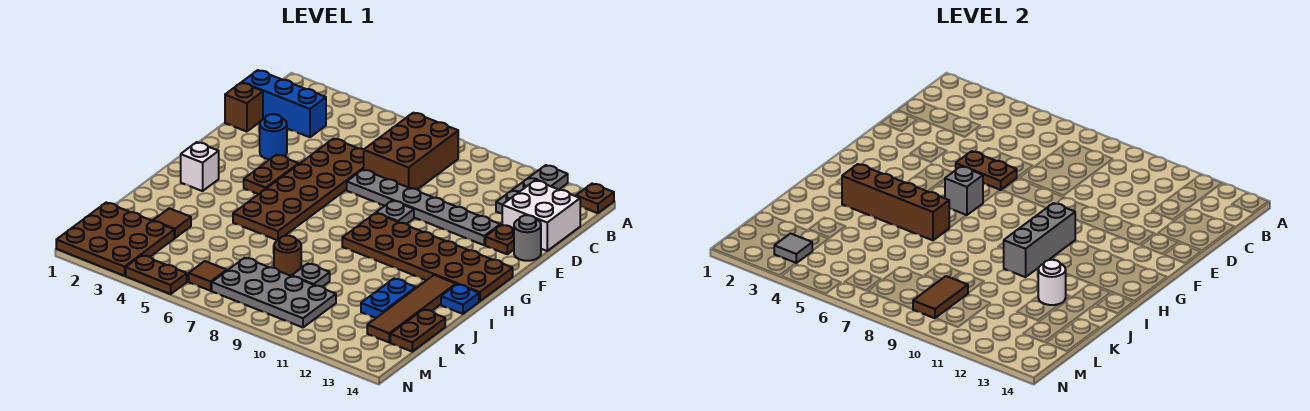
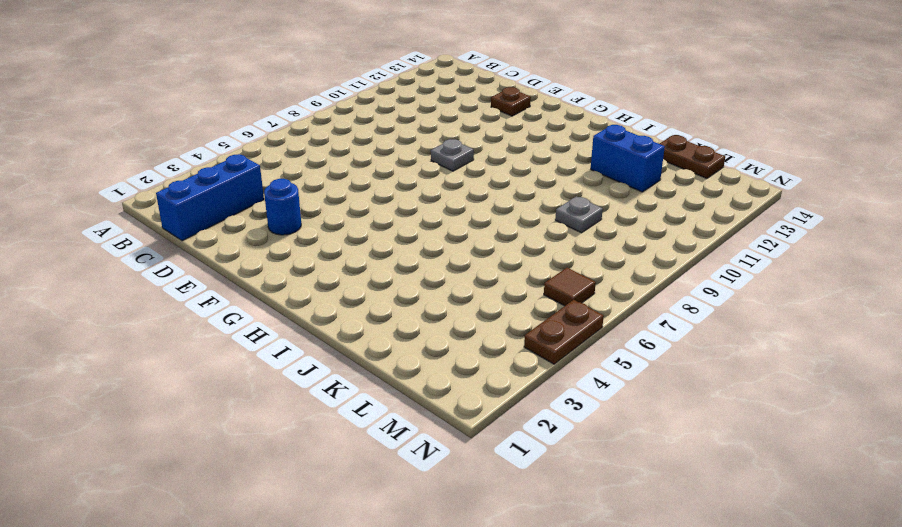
blue 1x2 brick [591,125,665,192] -> blue 1x2 plate [361,278,416,318]
none -> grey 1x3 plate [496,165,568,214]
none -> brown 1x1 plate [576,184,614,213]
none -> brown 2x3 brick [364,113,458,189]
none -> white 2x2 brick [502,180,580,251]

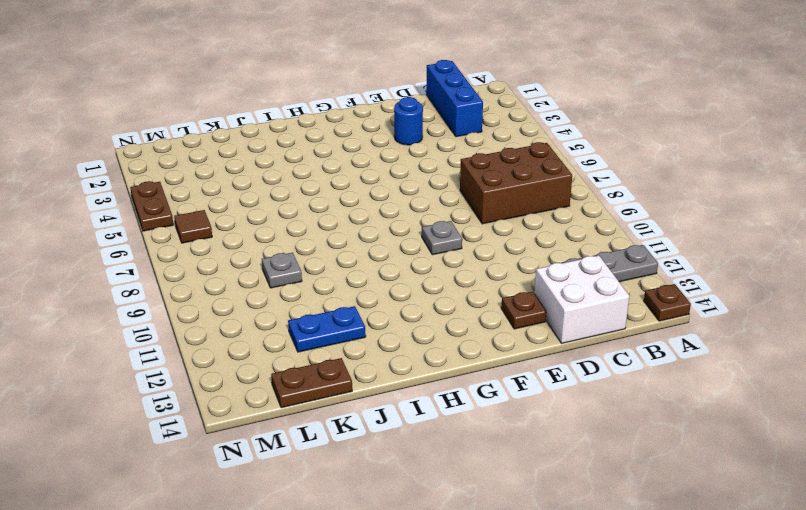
none -> brown 1x1 brick [225,83,263,132]
none -> brown 2x6 plate [233,139,364,240]
none -> grey 1x6 plate [347,170,500,245]
none -> grey 1x1 round brick [514,215,541,261]

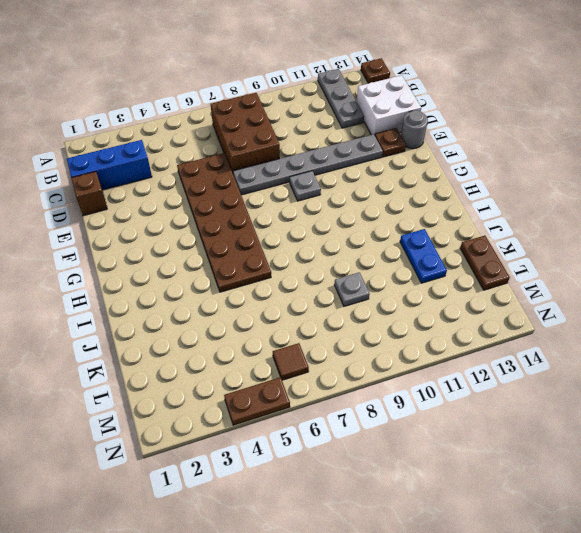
none -> blue 1x1 round brick [260,114,287,159]
none -> brown 1x2 plate [244,155,299,194]
none -> brown 2x6 plate [342,213,513,301]
none -> white 1x1 brick [181,142,219,191]

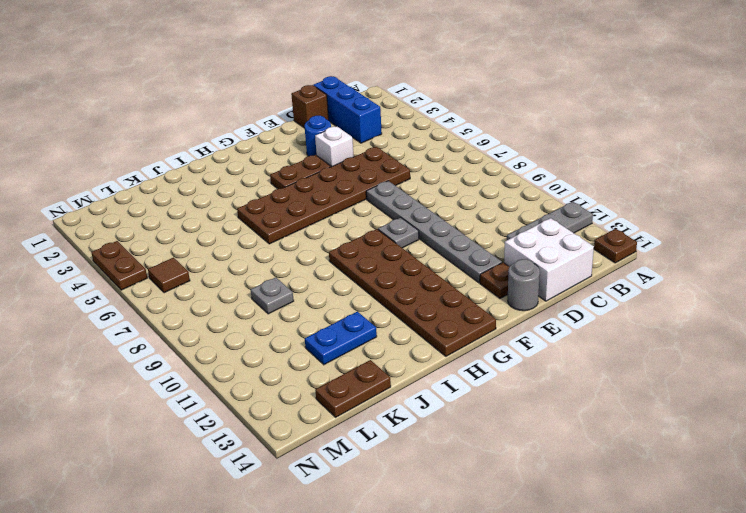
white 1x1 brick [315,126,354,167] -> white 1x1 brick moved to [181,142,219,191]
none -> brown 2x3 brick [364,113,458,189]
none -> brown 1x4 tile [367,275,456,342]
none -> blue 1x1 plate [441,284,479,314]
none -> brown 1x1 tile [153,208,191,238]

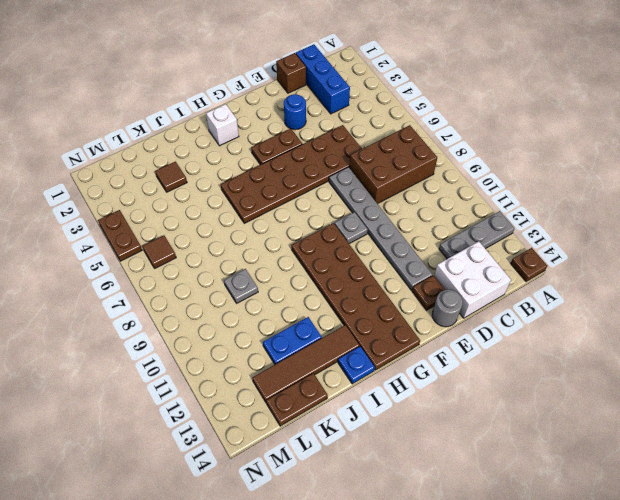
none -> brown 1x1 round brick [274,236,301,276]
none -> brown 3x3 plate [56,203,174,276]
none -> grey 2x4 plate [212,258,336,327]
none -> brown 1x2 plate [956,151,1017,190]

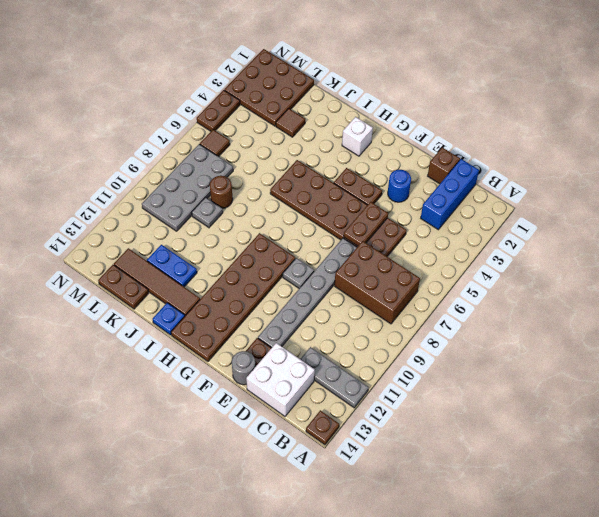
none -> grey 1x1 brick [945,166,983,215]
none -> grey 1x3 brick [1004,203,1075,277]
none -> brown 1x4 brick [842,164,950,240]
none -> white 1x1 round brick [1038,260,1066,305]

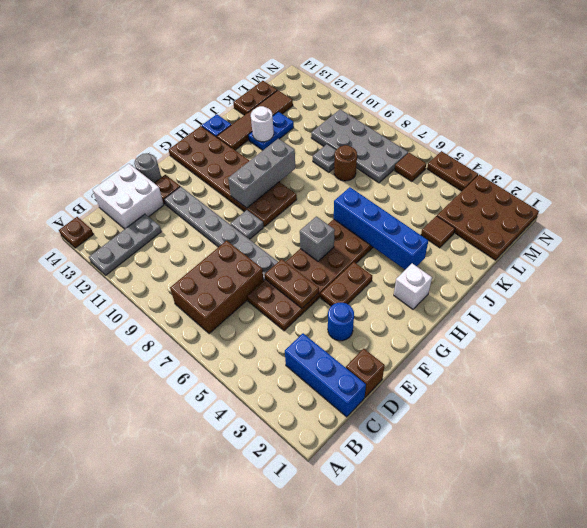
blue 1x4 brick [334,187,428,270] -> brown 1x4 brick [842,164,950,240]
none -> brown 1x2 tile [913,276,968,318]
none -> grey 1x1 tile [774,234,812,263]

